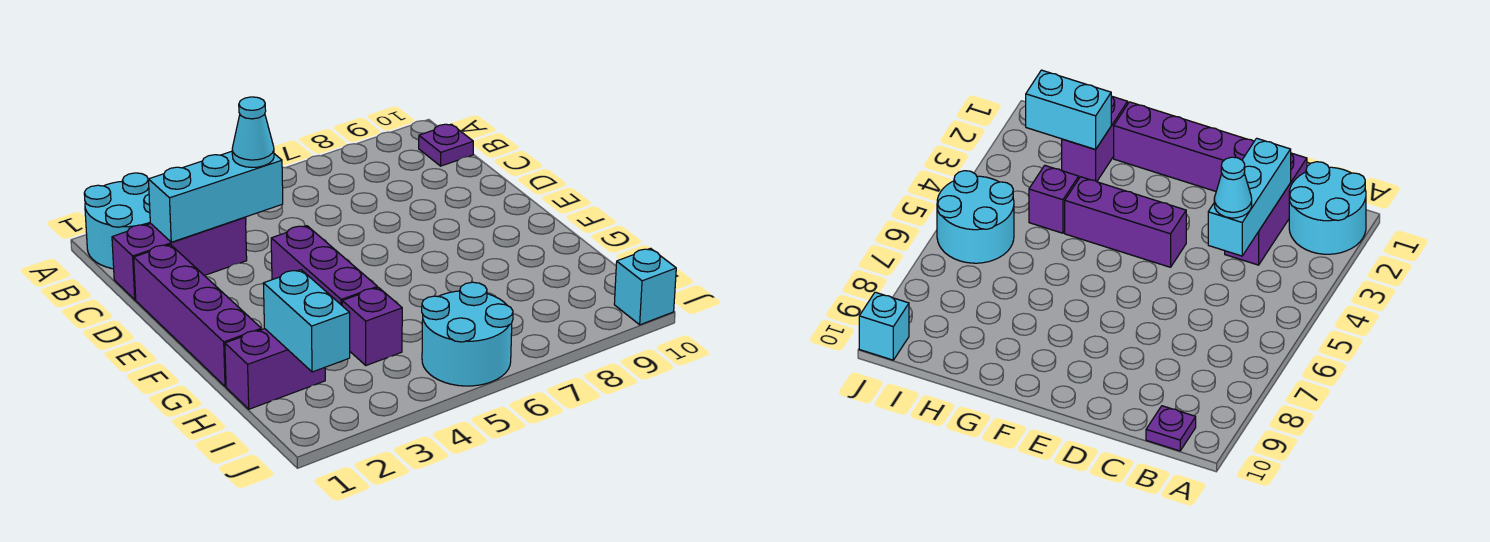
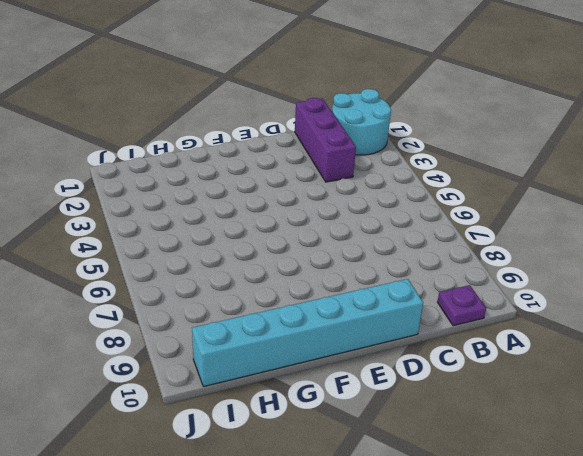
cyan 1x6 brick [192,279,423,387] -> none
none -> purple 1x4 brick [134,245,262,387]
none -> purple 1x3 brick [271,226,377,305]
none -> purple 1x2 brick [225,329,325,409]

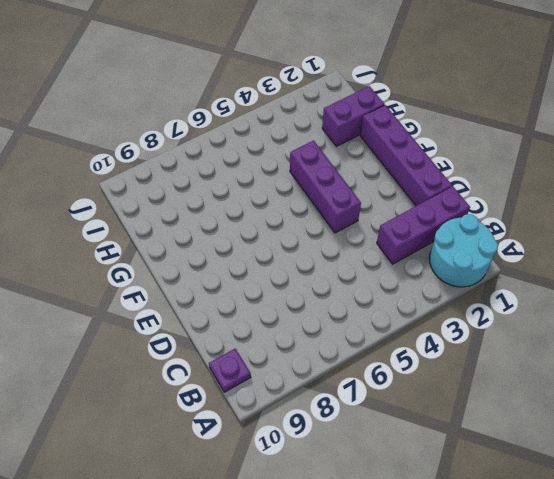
none -> purple 1x1 brick [342,288,402,365]
none -> cyan 2x2 round brick [422,282,513,386]
none -> cyan 1x1 brick [614,248,676,325]

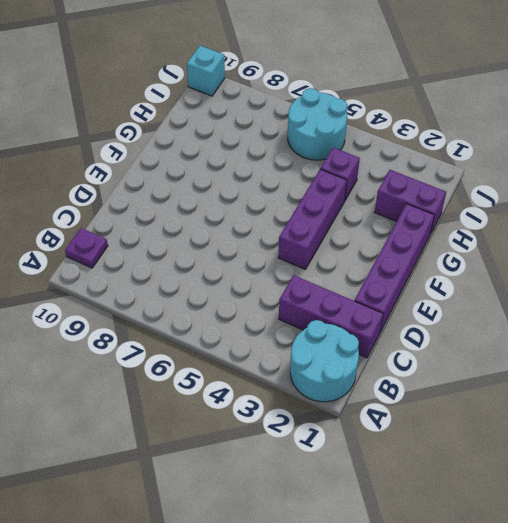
none -> cyan 1x3 brick [148,151,283,242]
none -> cyan 1x2 brick [263,270,350,372]
none -> cyan 1x1 cone [232,97,274,167]

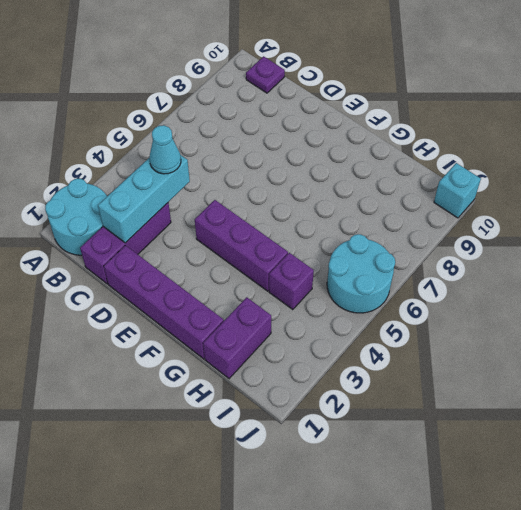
none -> cyan 1x2 brick [263,270,350,372]

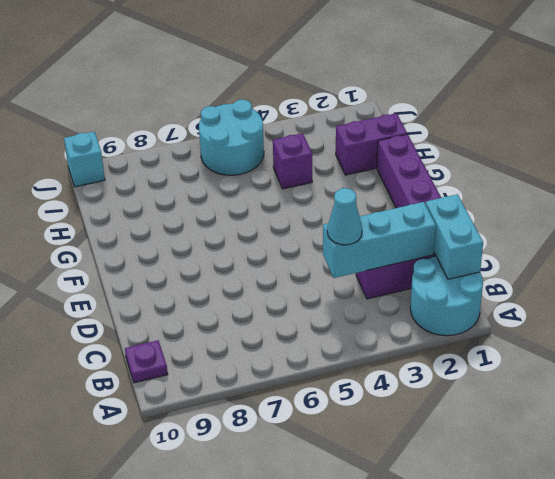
cyan 1x2 brick [425,194,483,279] -> cyan 1x2 brick moved to [263,270,350,372]
none -> purple 1x3 brick [271,226,377,305]

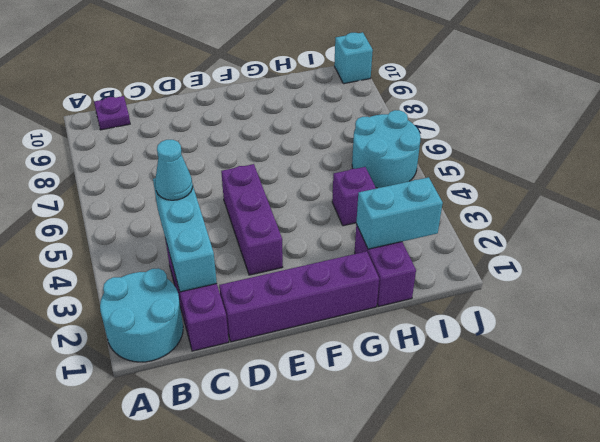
purple 1x3 brick [221,164,283,275] -> purple 1x3 brick turned to [271,226,377,305]

